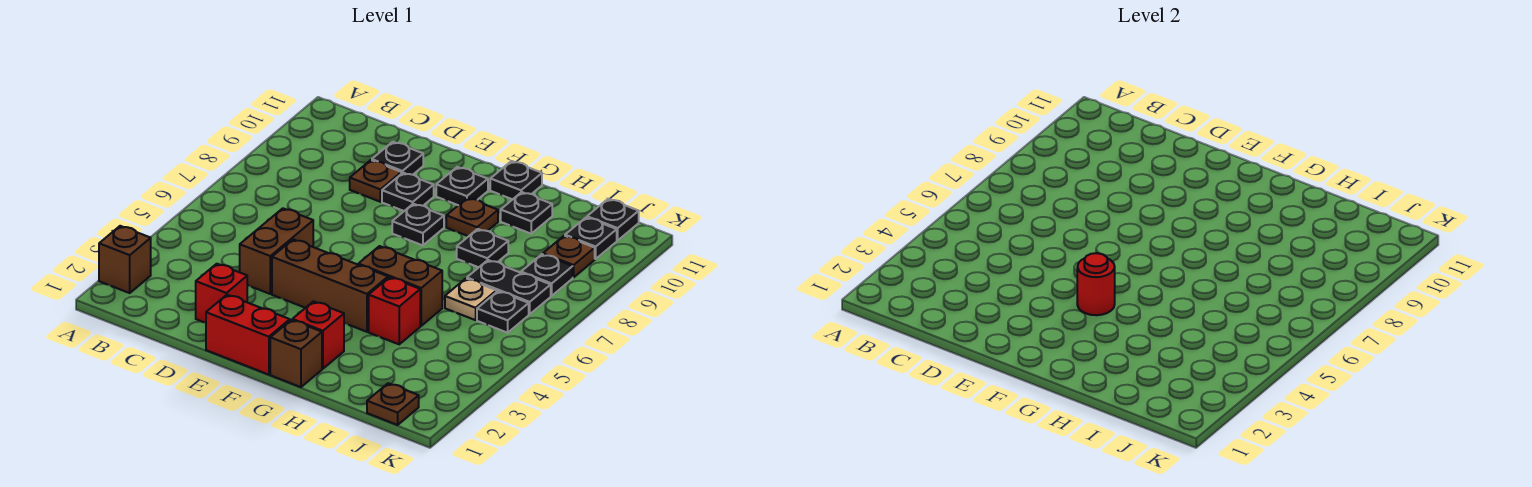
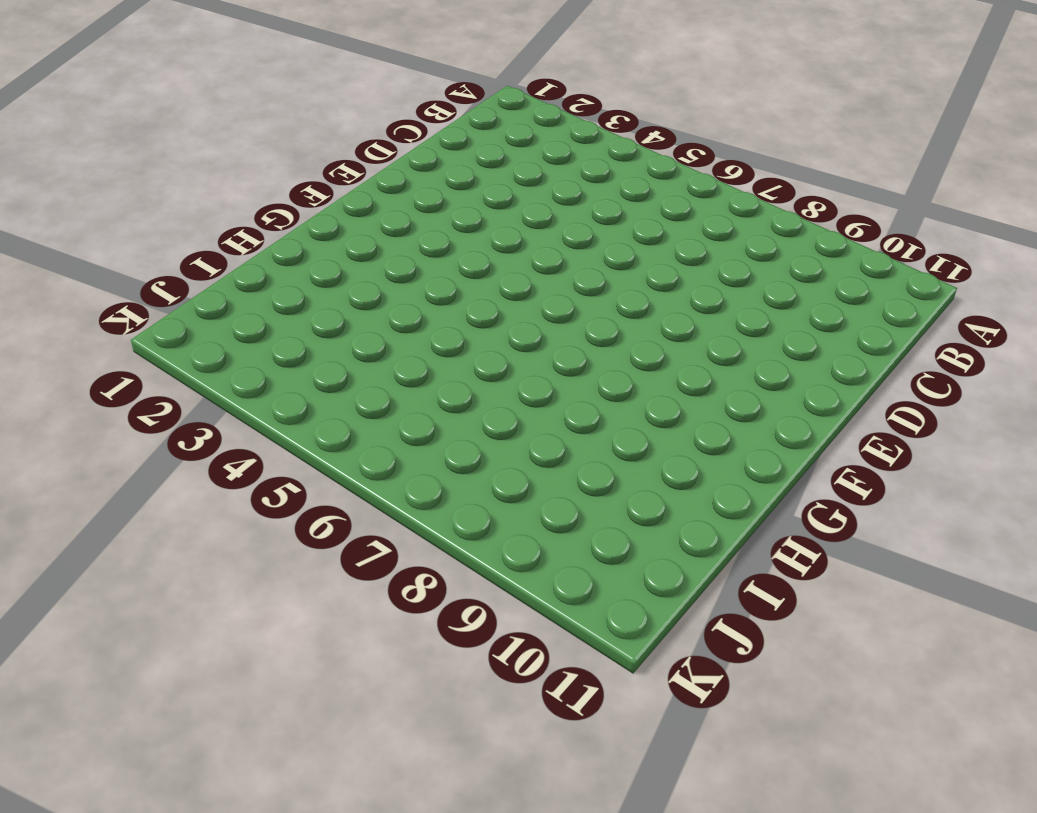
none -> brown 1x1 brick [99,226,151,293]
none -> red 1x1 brick [196,264,247,323]
none -> brown 1x2 brick [240,208,313,294]

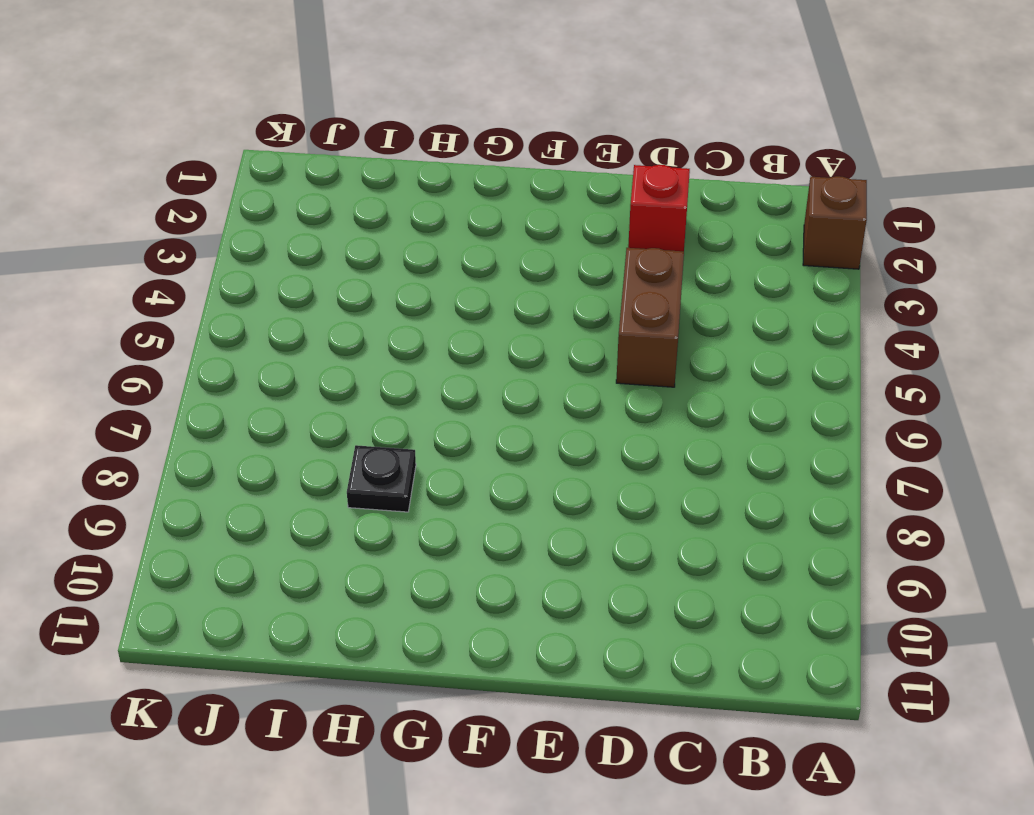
none -> brown 1x1 plate [350,160,401,202]
none -> black 1x1 plate [372,142,423,175]
none -> red 1x2 brick [206,295,290,375]

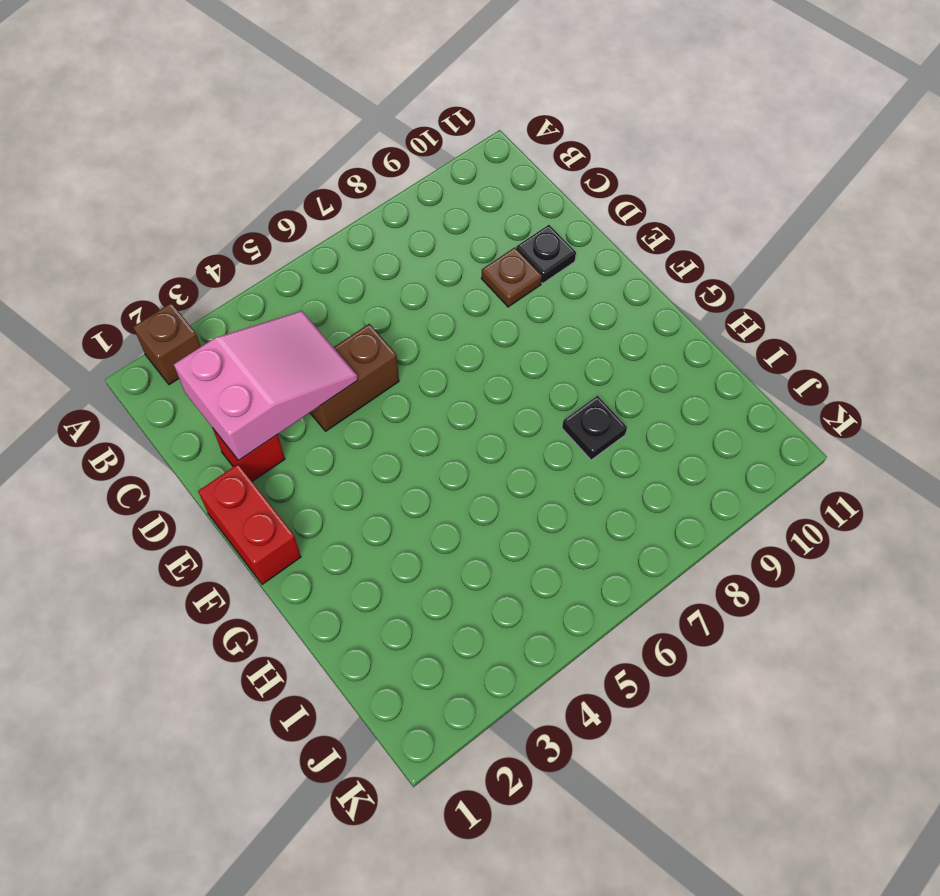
pink 2x3 slope [174,311,358,460] -> none
none -> brown 1x3 brick [272,239,388,332]
none -> black 1x1 plate [382,173,434,211]
none -> black 1x1 plate [392,204,444,245]

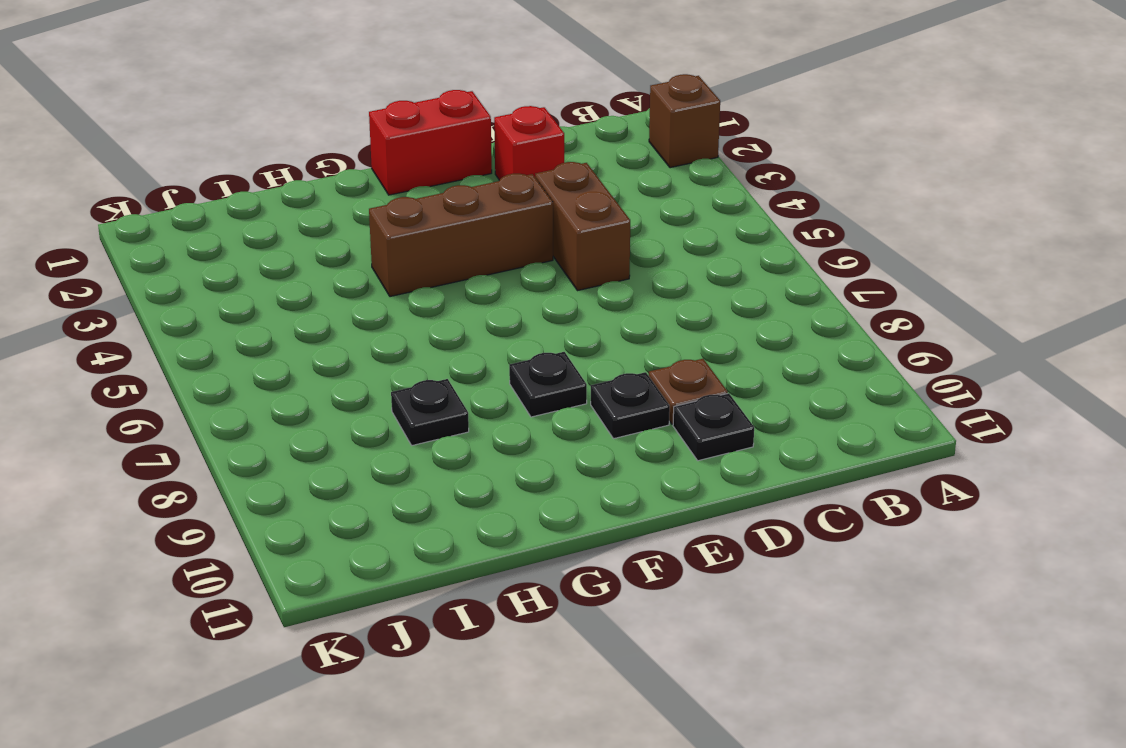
none -> black 1x1 plate [436,167,488,205]
none -> brown 1x1 brick [270,320,322,387]
none -> red 1x1 brick [292,302,344,369]

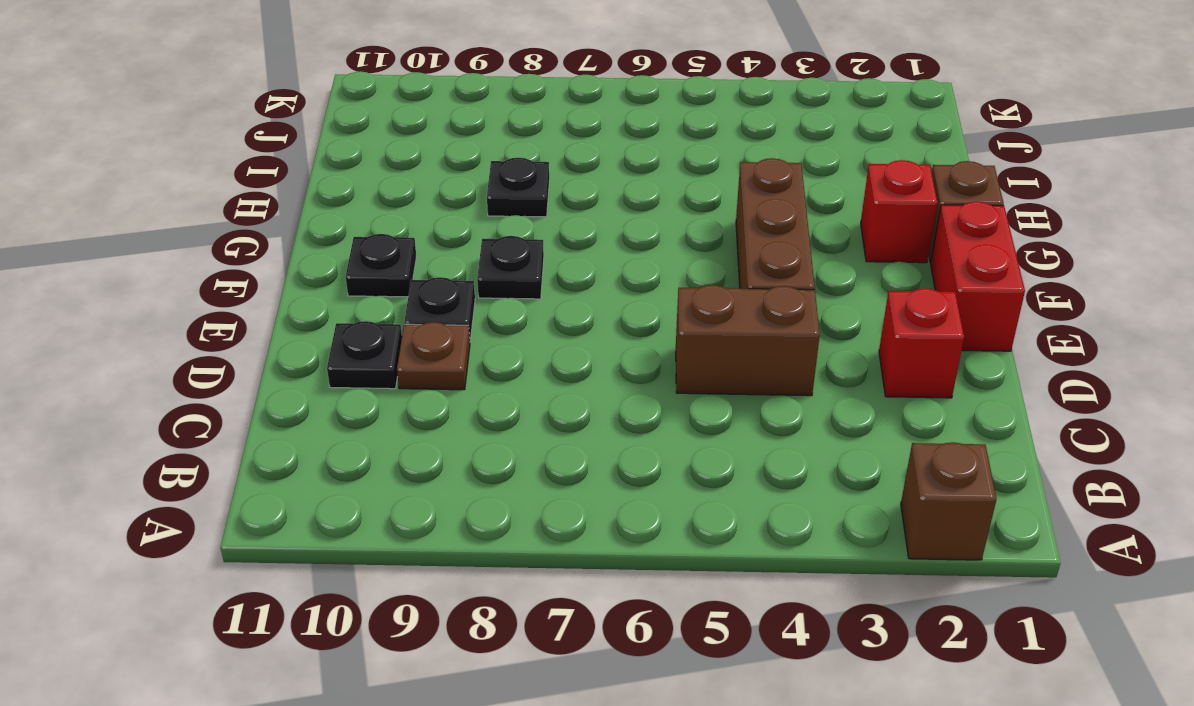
none -> brown 1x2 brick [358,246,442,326]
none -> brown 1x1 plate [446,198,498,236]
none -> black 1x1 plate [490,161,542,199]

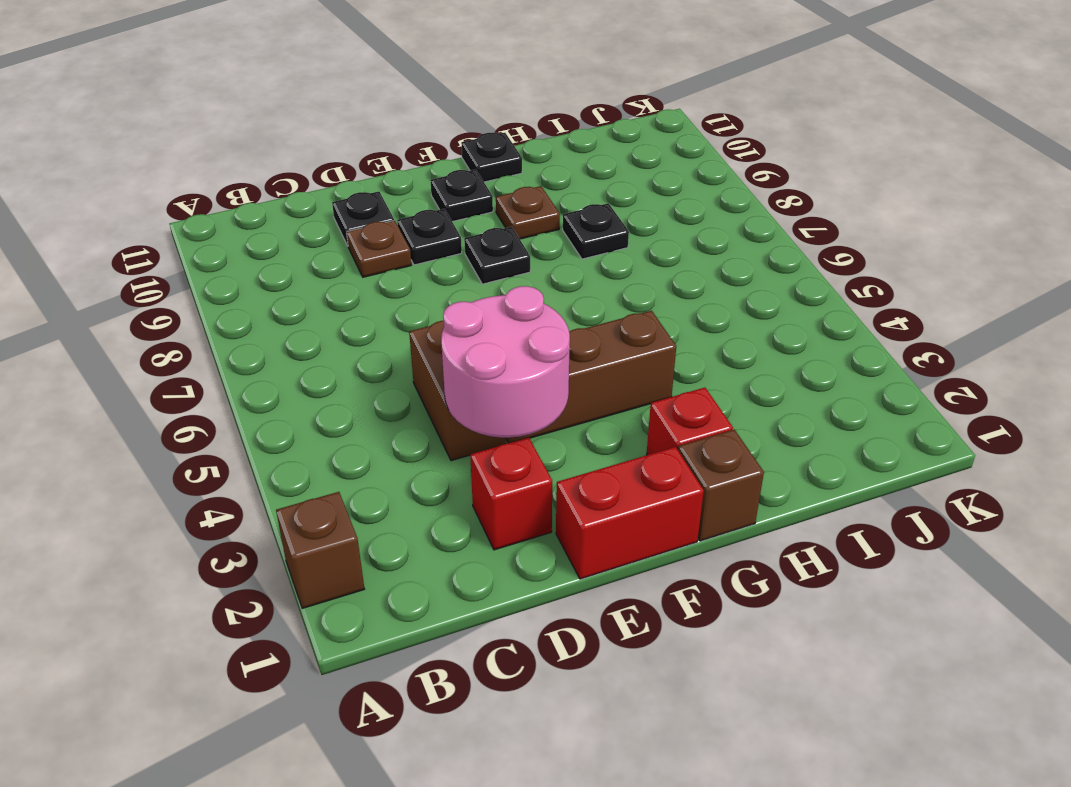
pink 2x2 round brick [441,286,570,438] -> none
none -> brown 1x2 brick [358,246,442,326]
none -> red 1x1 brick [369,277,420,344]
none -> black 1x1 plate [501,192,552,234]

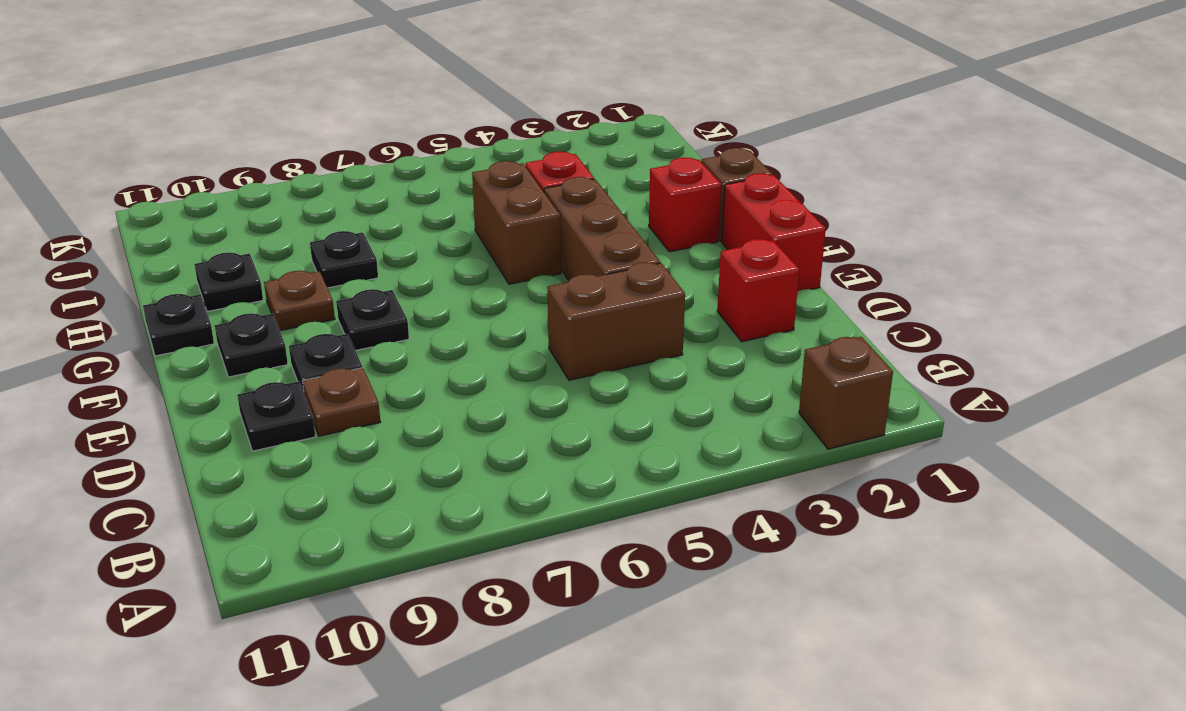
none -> tan 1x1 plate [445,279,496,320]
none -> black 1x2 plate [467,260,551,314]
none -> brown 1x1 plate [367,383,419,425]

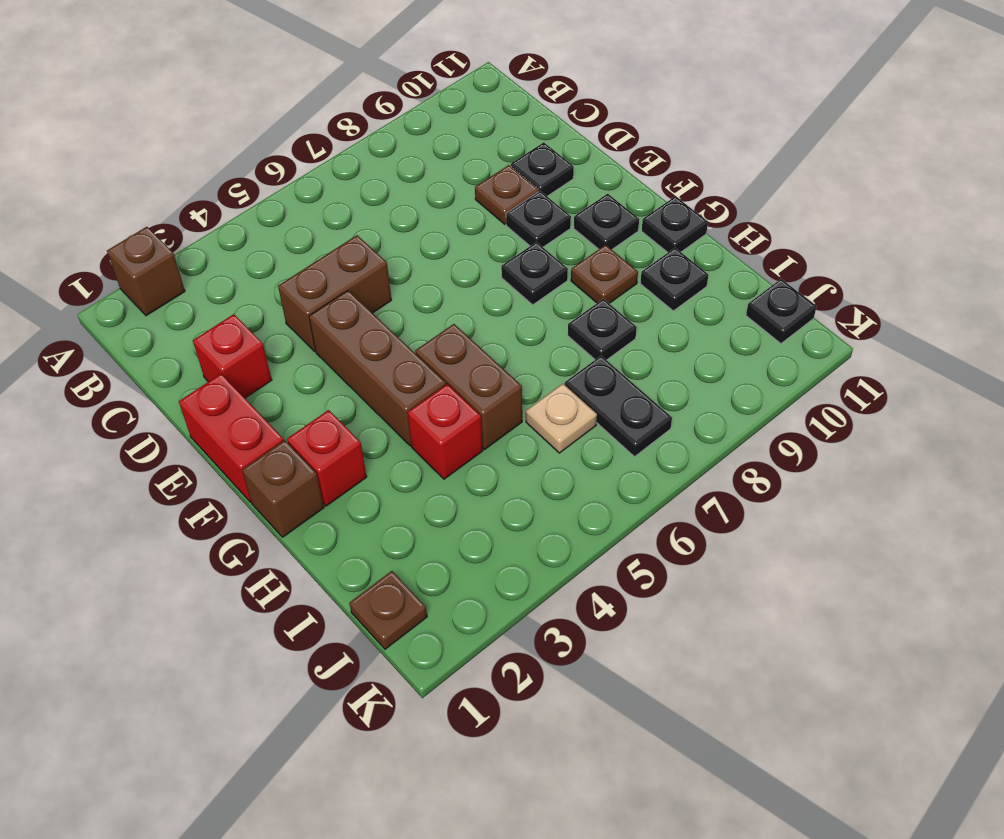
none -> black 1x1 plate [477,291,529,333]
none -> black 1x1 plate [521,254,573,296]
none -> brown 1x1 plate [543,236,595,277]

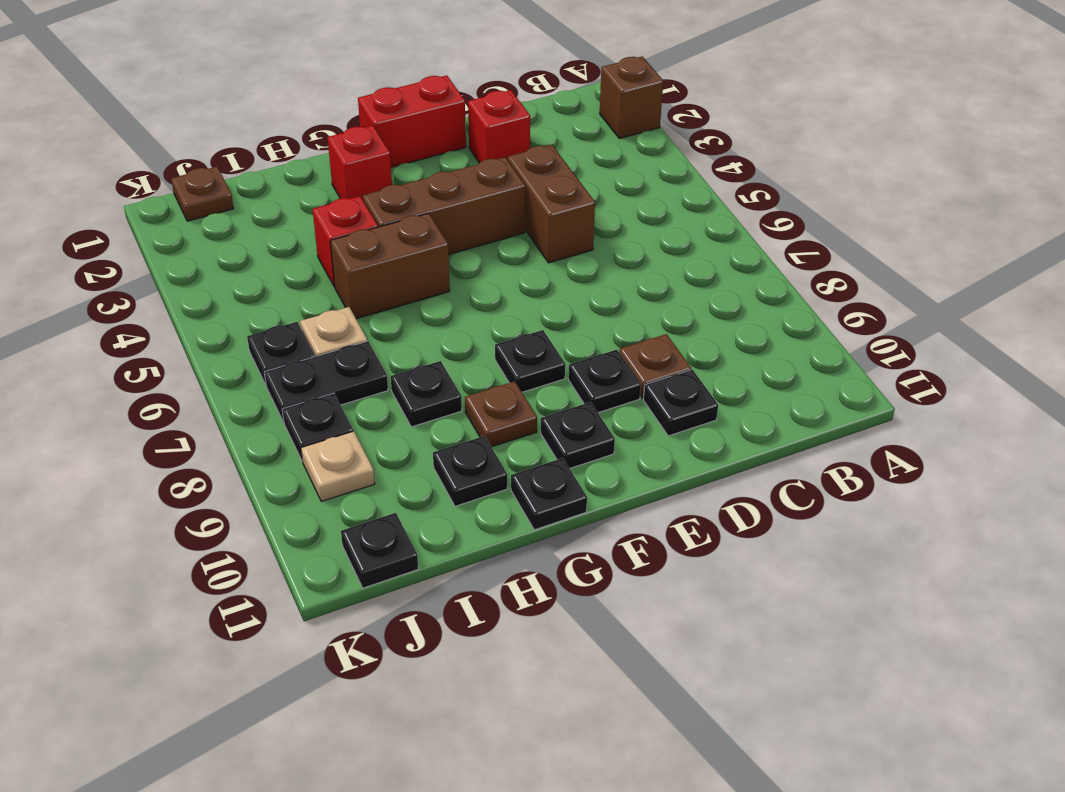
tan 1x1 plate [301,431,375,502] -> brown 1x1 plate [543,236,595,277]
none -> brown 1x1 brick [270,320,322,387]
none -> black 1x1 plate [565,217,617,259]
none -> red 1x1 round brick [1077,253,1115,315]

